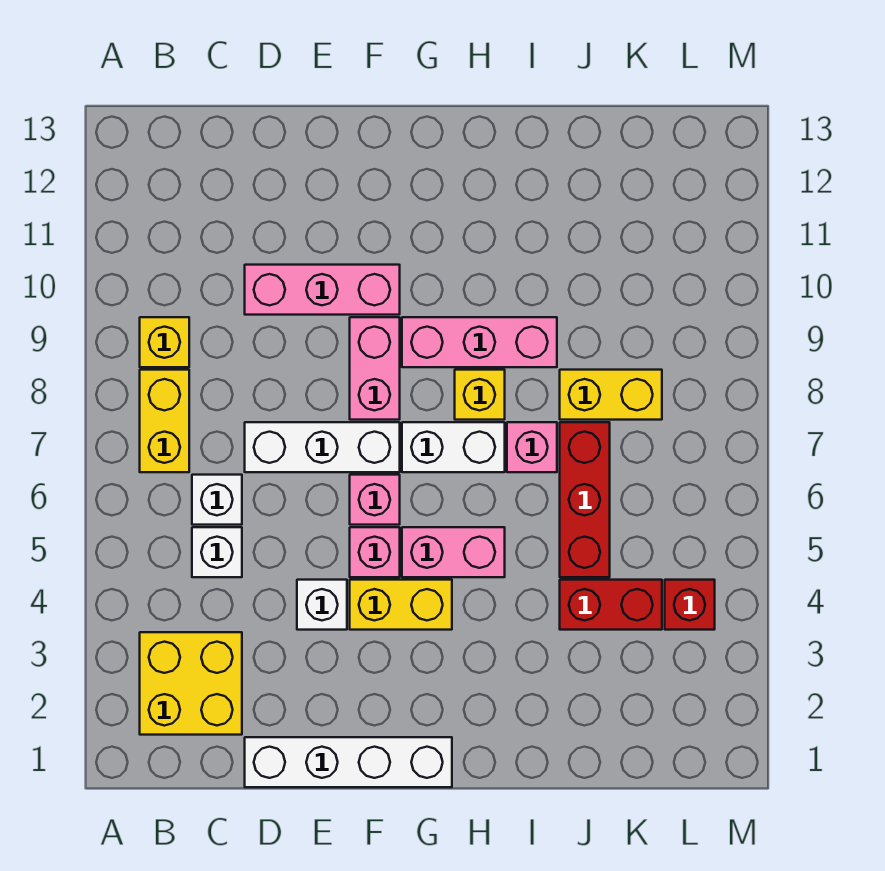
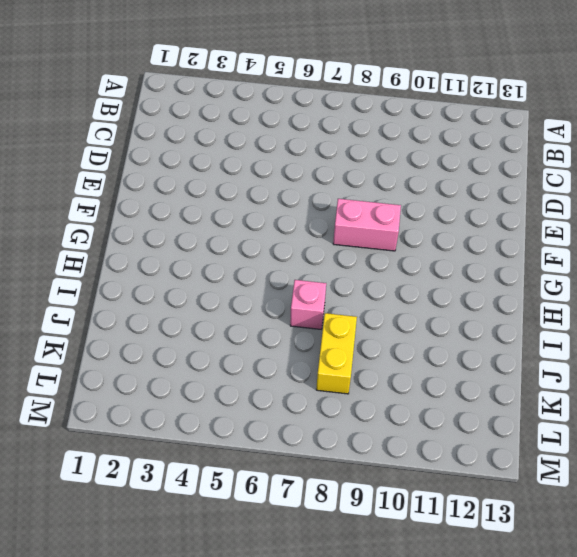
none -> yellow 2x2 brick [140,632,242,735]
none -> yellow 1x2 brick [140,370,189,472]
none -> yellow 1x1 brick [140,317,189,367]

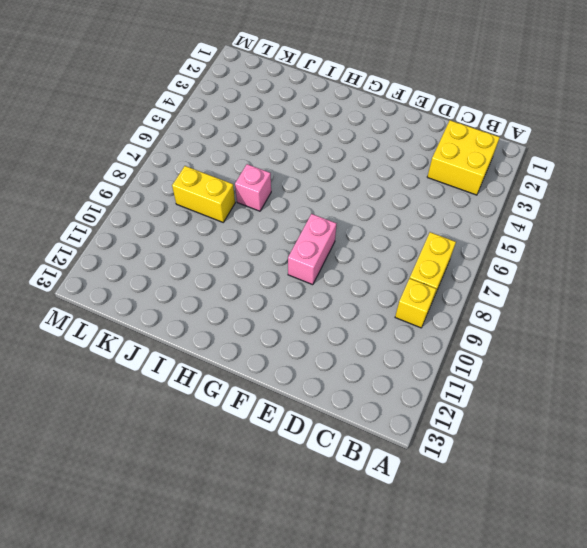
none -> white 1x1 brick [192,527,242,577]
none -> white 1x1 brick [192,475,242,525]
none -> white 1x4 brick [245,737,452,787]

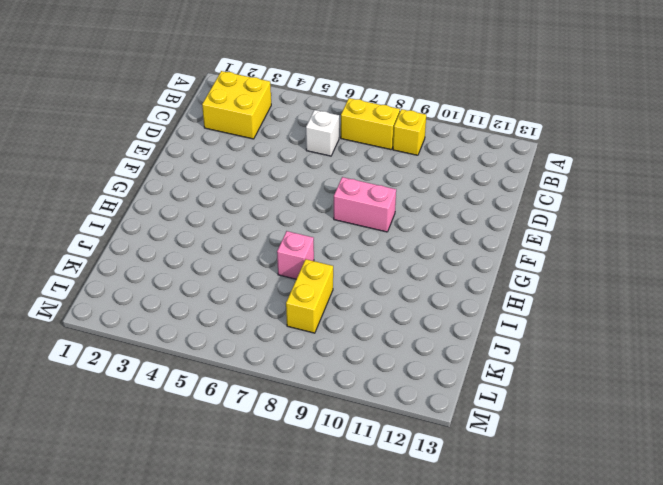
none -> white 1x1 brick [192,527,242,577]
none -> white 1x4 brick [245,737,452,787]
none -> white 1x3 brick [245,422,400,472]

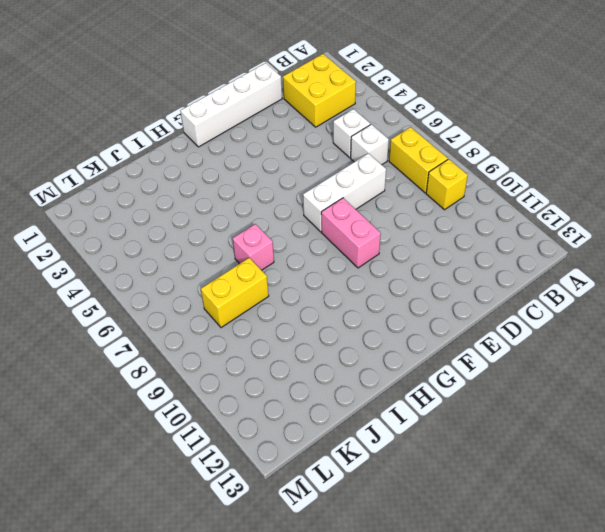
none -> pink 1x3 brick [245,265,400,315]
none -> white 1x1 brick [297,580,347,630]
none -> yellow 1x2 brick [350,580,452,630]

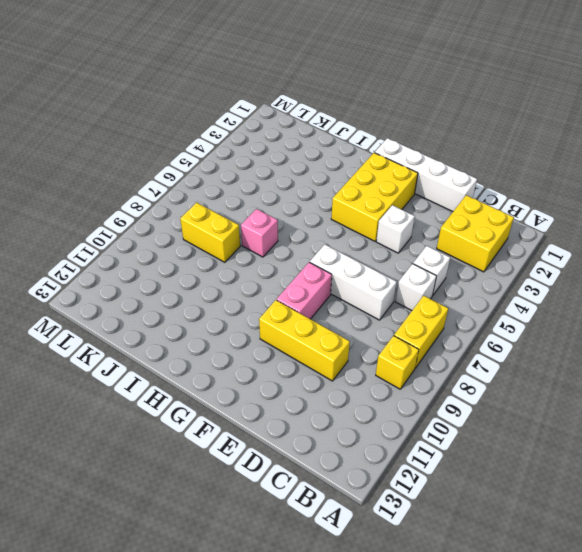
yellow 1x3 brick [259,300,350,381] -> pink 1x3 brick [245,265,400,315]
yellow 2x3 brick [331,153,418,241] -> yellow 1x2 brick [350,580,452,630]
none -> pink 1x1 brick [350,527,400,577]
none -> pink 1x1 brick [350,475,400,525]
none -> pink 1x2 brick [402,527,505,577]

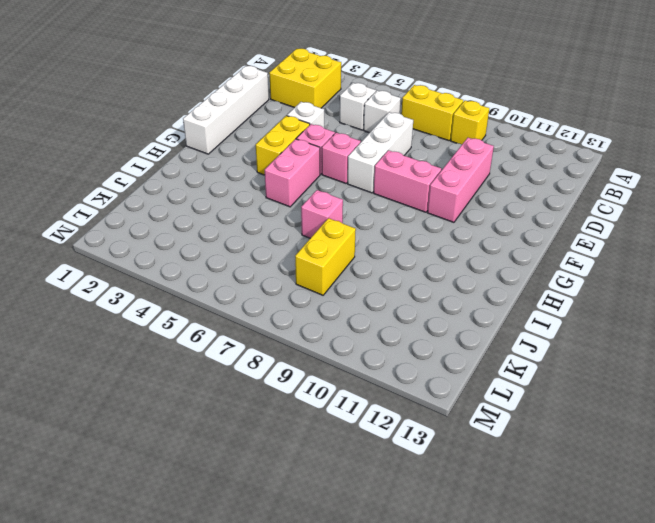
none -> white 1x2 brick [402,422,505,472]
none -> pink 1x3 brick [402,317,557,367]
none -> yellow 1x1 brick [455,370,505,420]

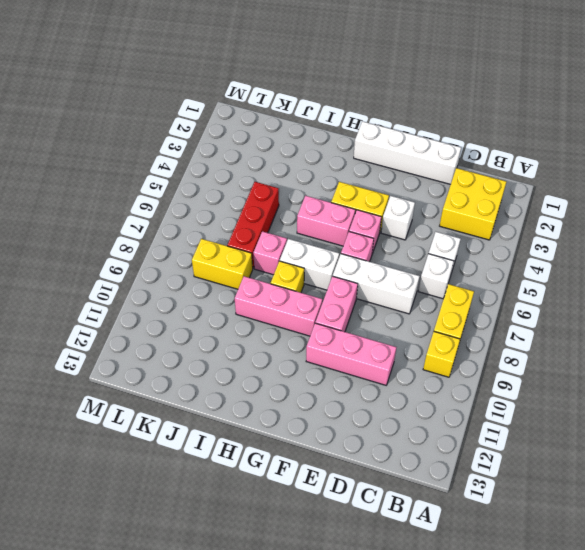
none -> red 1x2 brick [560,580,662,630]
none -> red 1x1 brick [665,580,715,630]

